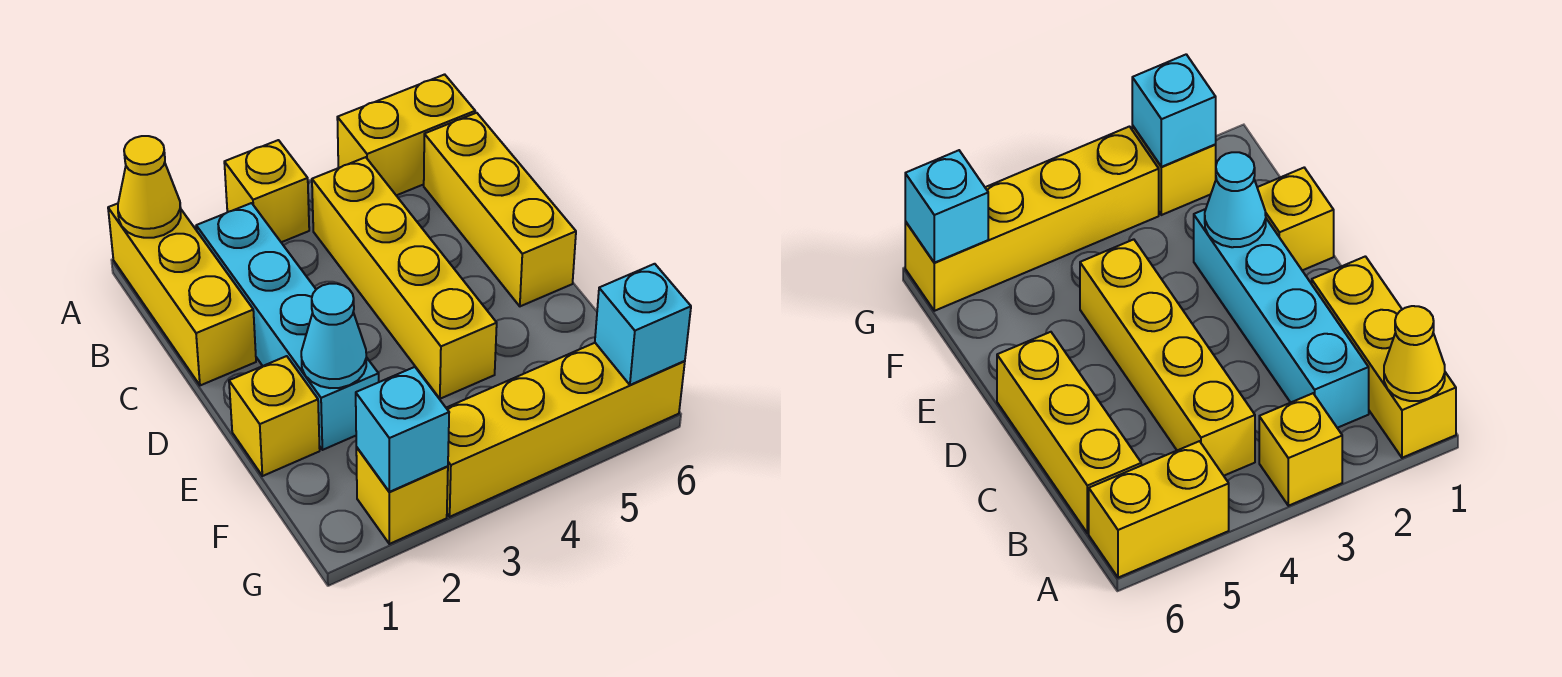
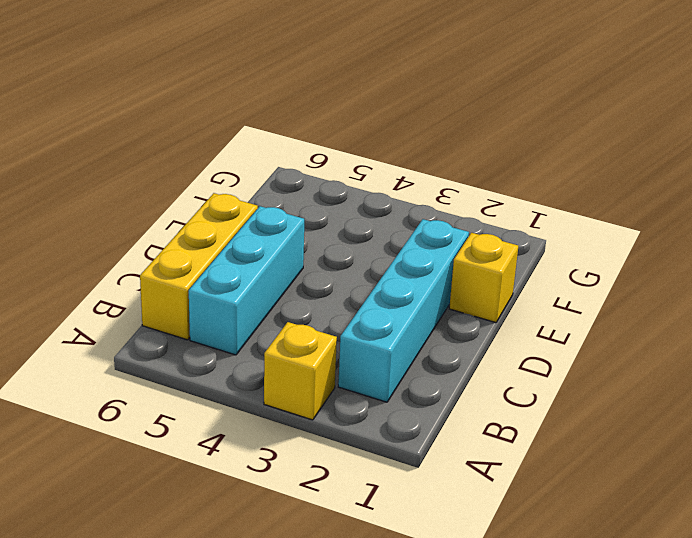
cyan 1x3 brick [189,206,304,355] -> none
none -> yellow 1x3 brick [108,204,256,385]
none -> yellow 1x2 brick [337,74,475,195]
none -> yellow 1x4 brick [312,157,497,399]

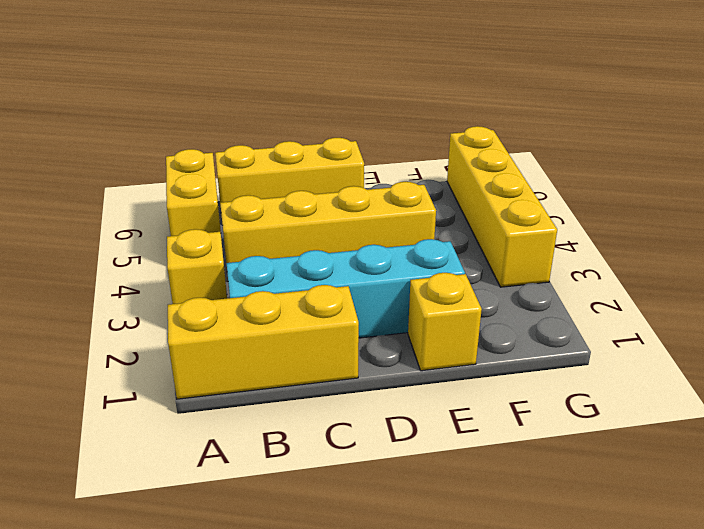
none -> yellow 1x1 brick [356,447,448,544]
none -> yellow 1x1 cone [118,136,181,238]
none -> cyan 1x1 cone [301,284,366,388]

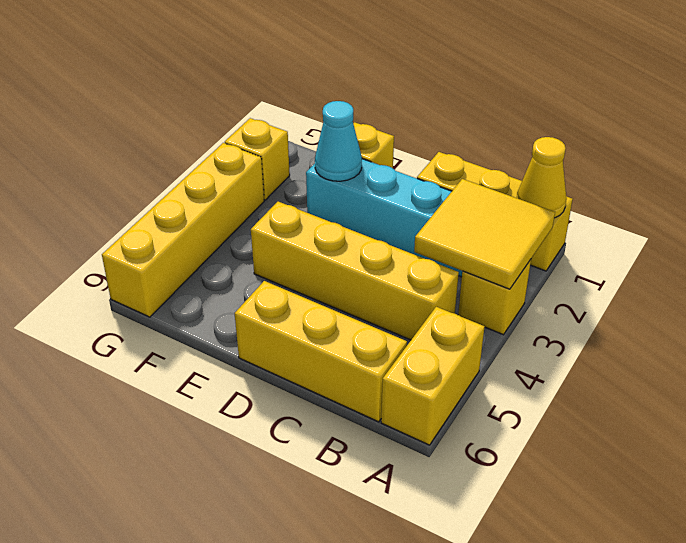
yellow 2x2 tile [414,179,555,289] -> none
none -> cyan 1x1 brick [356,367,449,492]
none -> cyan 1x1 brick [595,264,691,385]

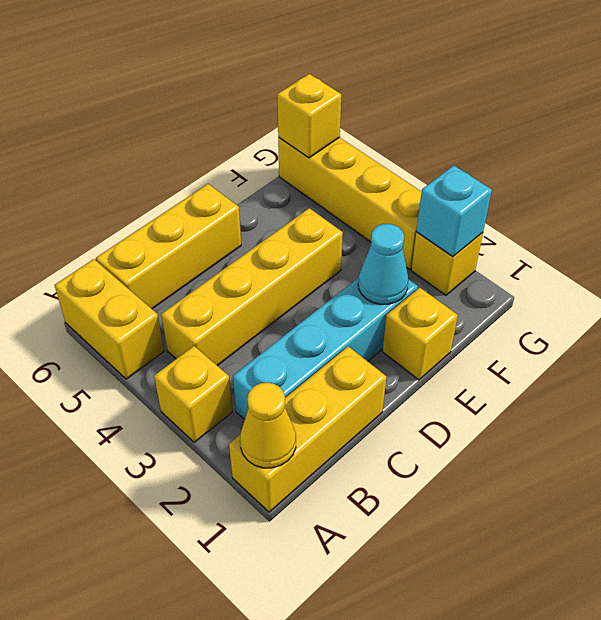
yellow 1x1 brick [277,74,341,158] -> cyan 1x1 brick [595,264,691,385]

